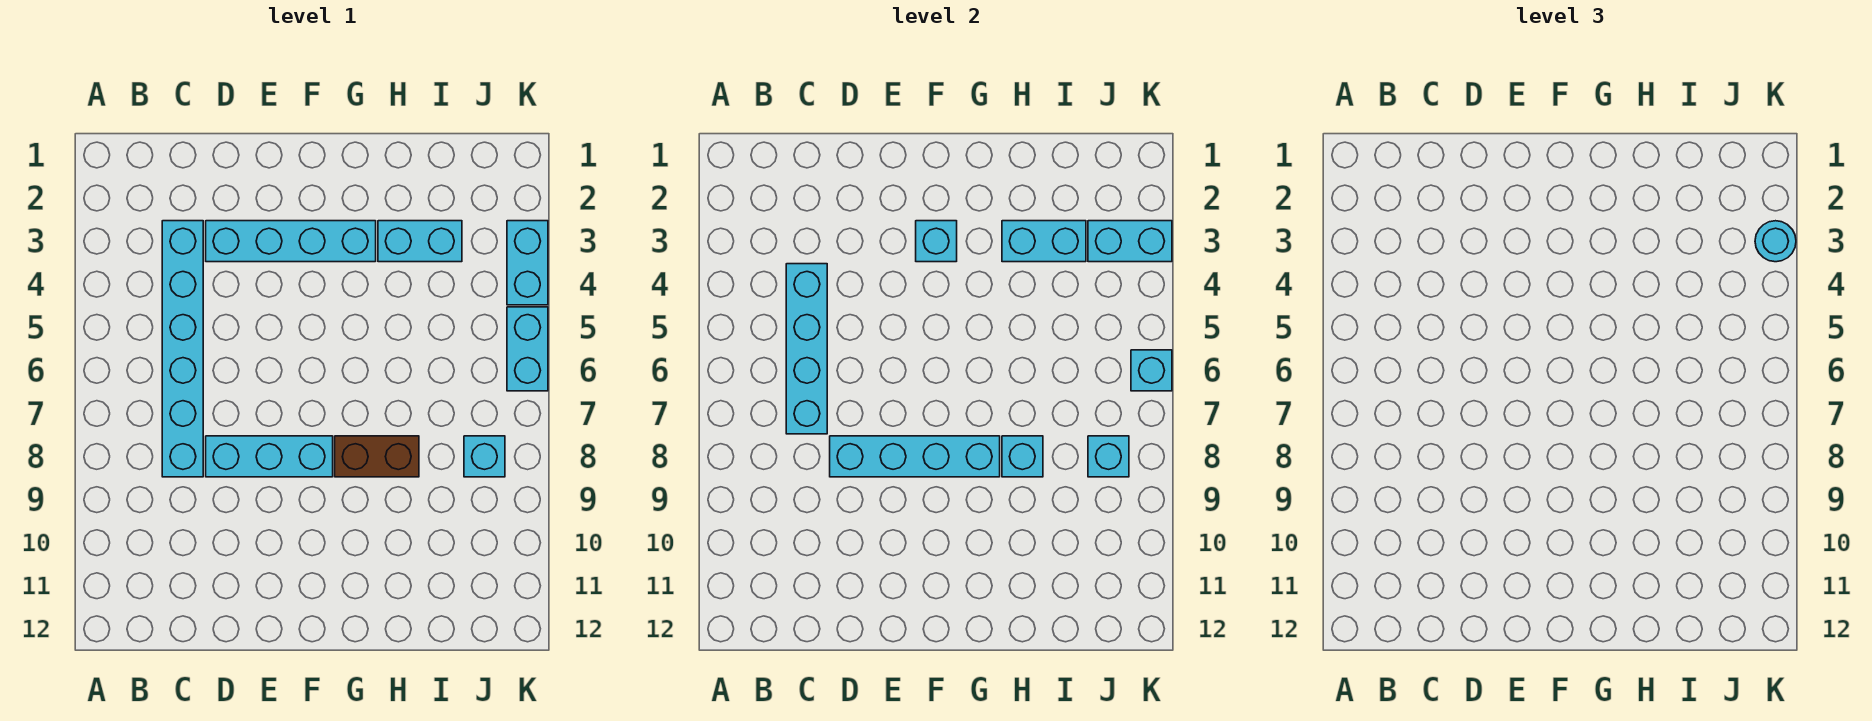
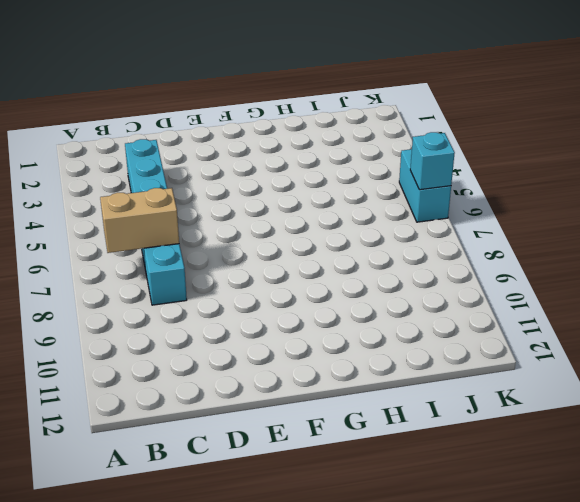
tan 1x2 brick [100,188,179,253] -> cyan 1x4 brick [786,264,827,434]
none -> cyan 1x4 brick [206,221,376,262]
none -> cyan 1x3 brick [206,436,333,477]
none -> brown 1x2 brick [335,436,419,477]

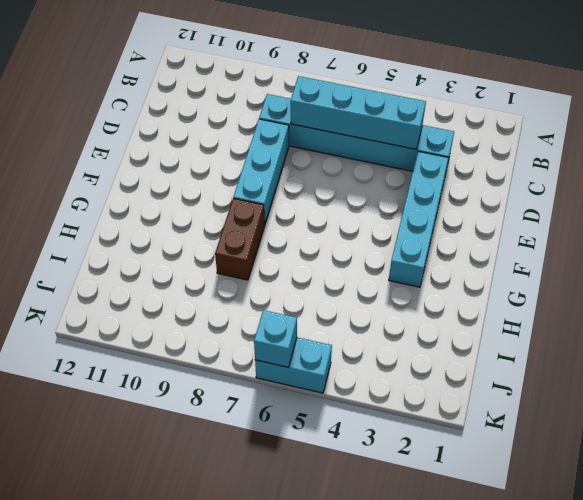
none -> cyan 1x2 brick [378,221,462,262]
none -> cyan 1x1 brick [464,436,505,477]
none -> cyan 1x2 brick [507,221,548,305]

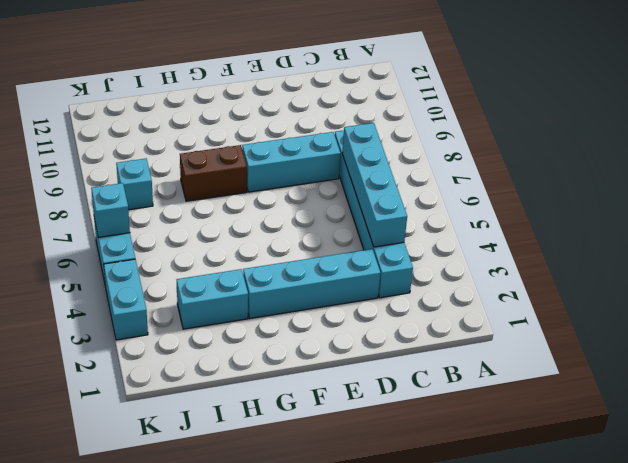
none -> cyan 1x4 brick [830,436,1000,477]
none -> cyan 1x1 brick [916,221,957,262]
none -> cyan 1x2 brick [1002,221,1086,262]

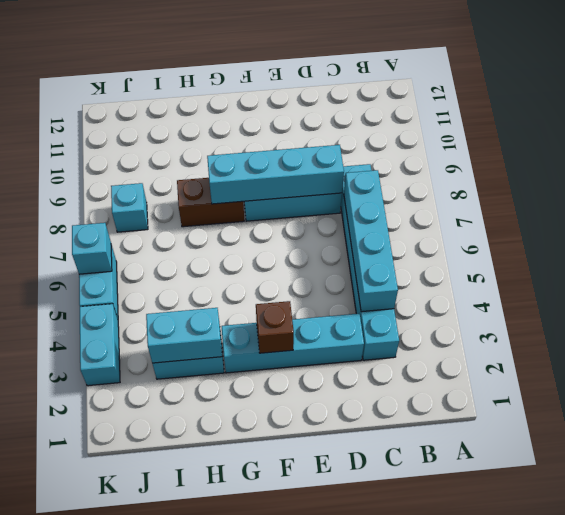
brown 1x1 brick [256,301,294,353] -> cyan 1x1 brick [916,221,957,262]
none -> cyan 1x1 brick [1002,436,1043,477]
none -> cyan 1x2 brick [1088,221,1172,262]
none -> cyan 1x1 brick [1088,436,1129,477]

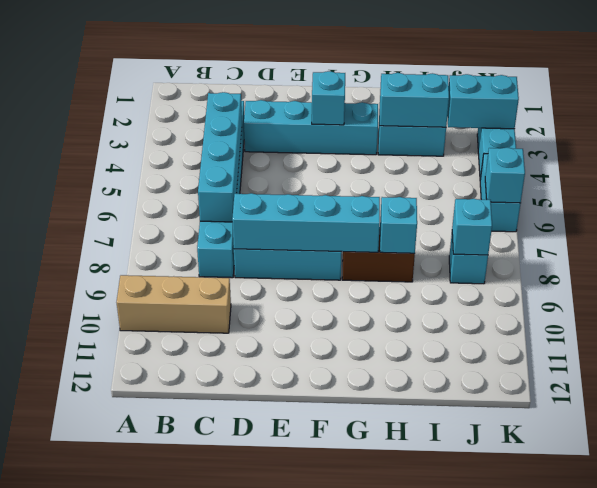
tan 1x3 brick [117,275,231,333] -> none
none -> cyan 1x1 round brick [1755,221,1796,262]

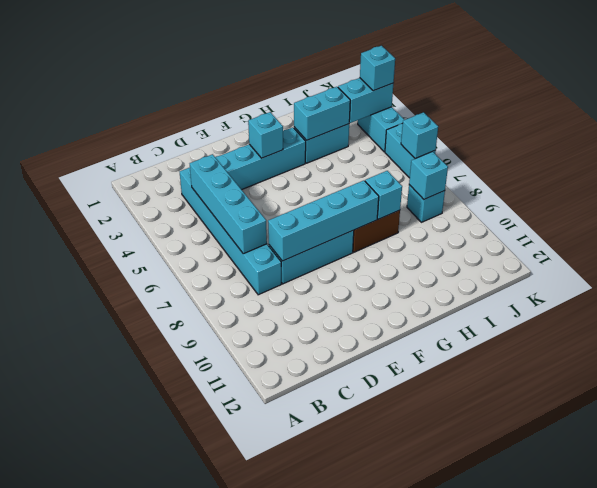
cyan 1x1 brick [360,46,395,91] -> cyan 1x1 round brick [1755,221,1796,262]

